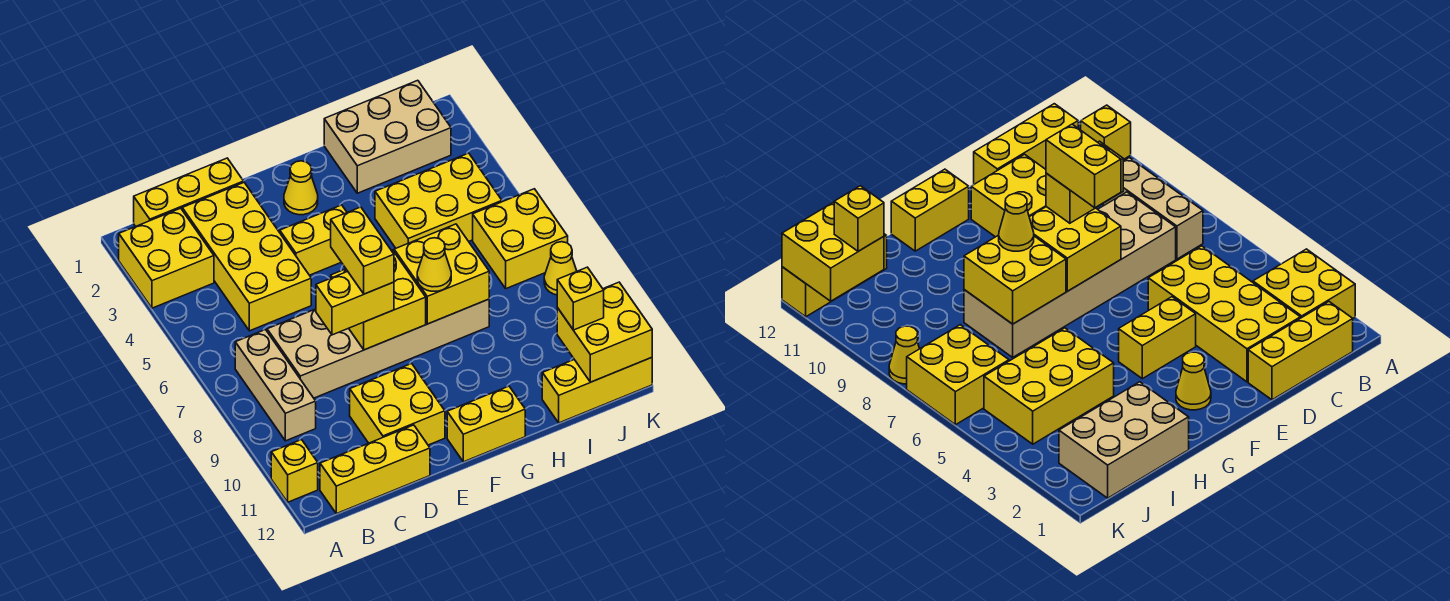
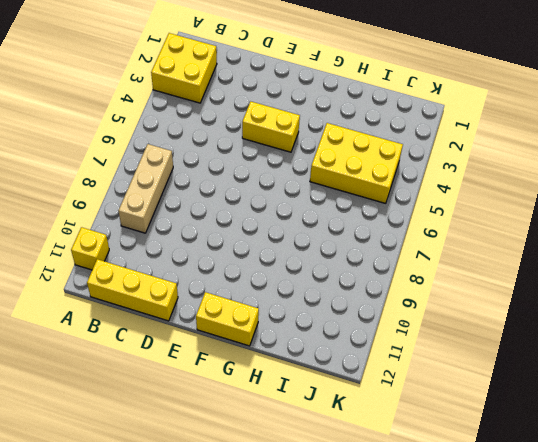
none -> yellow 1x3 brick [134,158,244,227]
none -> yellow 2x4 brick [182,183,311,331]
none -> tan 2x6 brick [267,299,489,398]

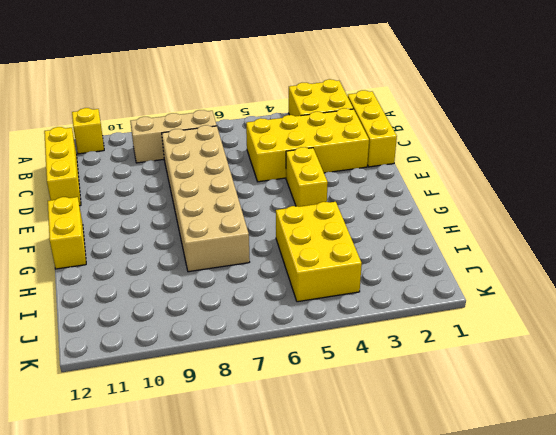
none -> yellow 2x2 brick [350,364,445,445]
none -> yellow 1x1 cone [284,161,318,215]
none -> tan 2x3 brick [324,80,451,193]

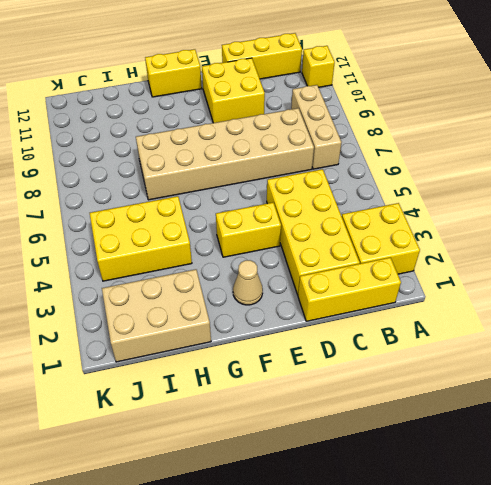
tan 1x1 cone [233,260,263,305] -> yellow 1x1 cone [284,161,318,215]
none -> yellow 1x3 brick [542,358,652,423]
none -> yellow 2x2 brick [473,189,568,289]
none -> yellow 1x1 cone [544,242,577,295]

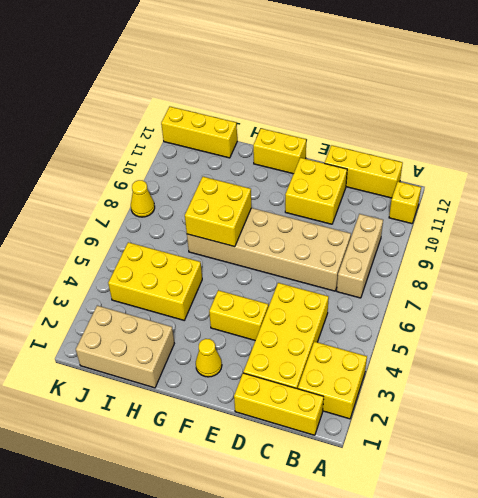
none -> yellow 2x2 brick [473,189,568,289]
none -> yellow 2x2 brick [331,250,426,350]
none -> yellow 2x2 brick [557,282,652,382]

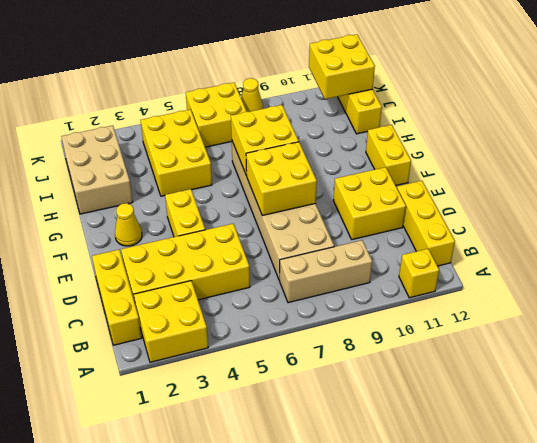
none -> yellow 1x2 brick [316,271,394,335]
none -> yellow 1x1 cone [417,238,451,291]
none -> yellow 1x1 brick [557,267,604,330]

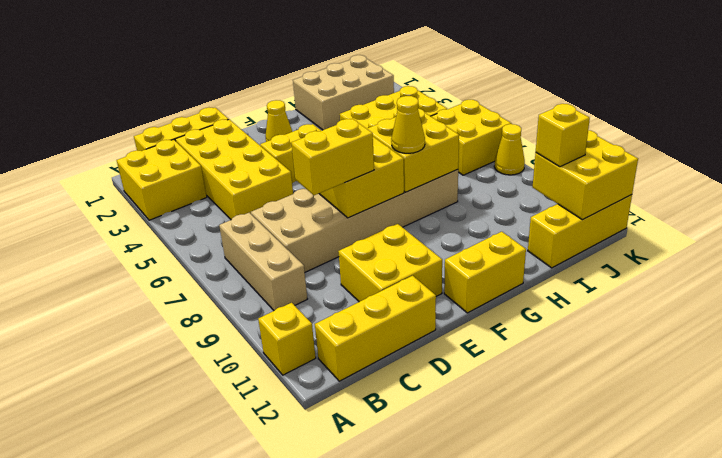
none -> yellow 1x2 brick [331,207,394,294]

